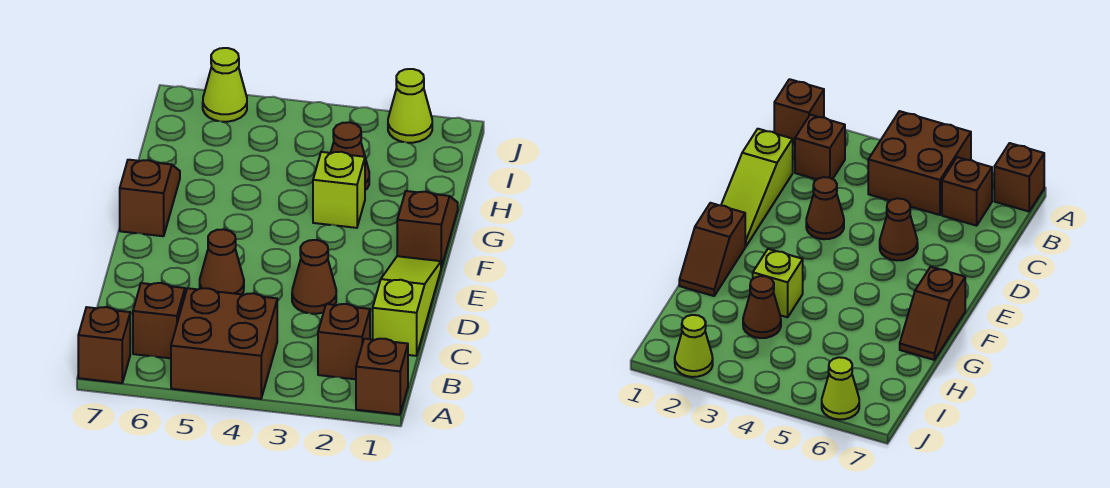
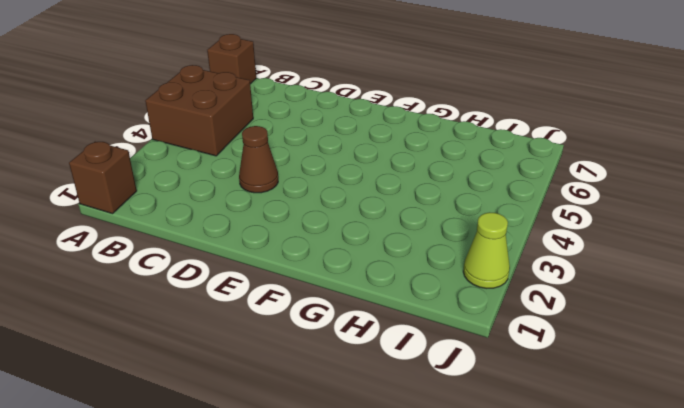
none -> brown 1x1 brick [318,304,370,379]
none -> brown 1x1 brick [133,283,185,358]
none -> lime 1x3 slope [373,256,441,356]

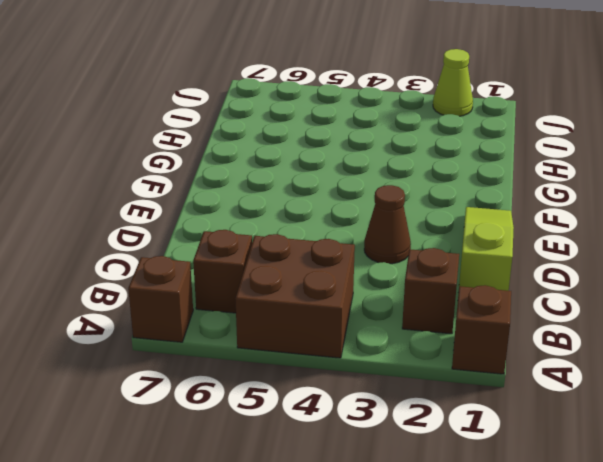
none -> brown 1x1 cone [200,229,244,294]
none -> brown 1x2 slope [397,191,458,267]
none -> brown 1x2 slope [120,160,180,236]

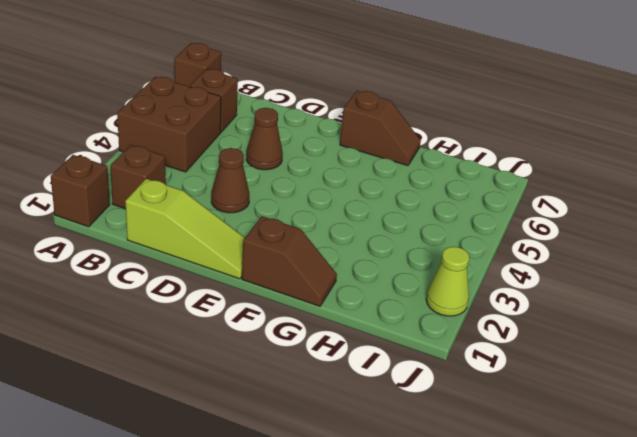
none -> lime 1x1 brick [313,152,365,228]
none -> brown 1x1 cone [331,122,369,190]
none -> lime 1x1 cone [203,48,247,122]

